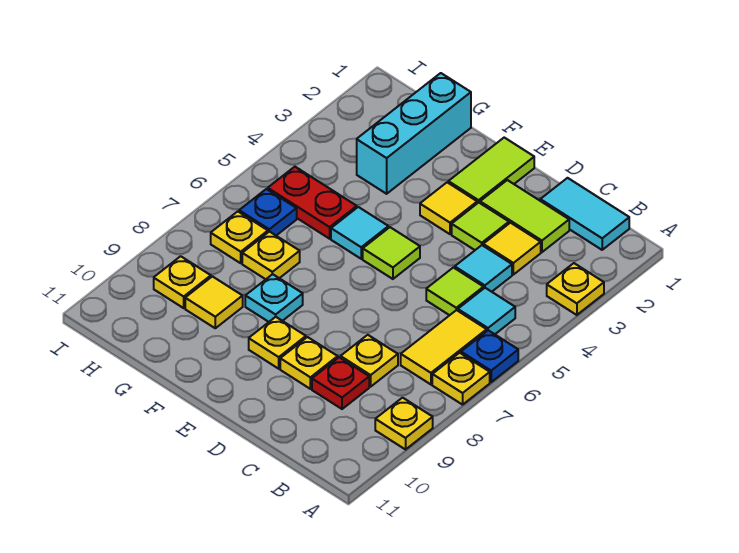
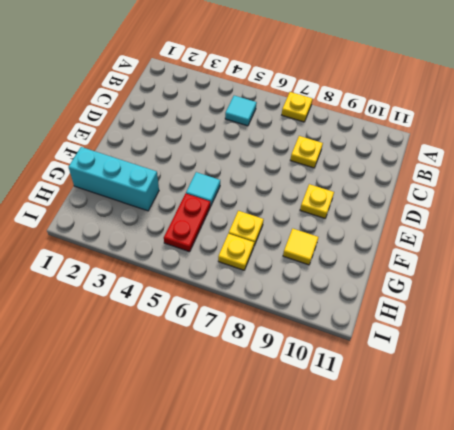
none -> yellow 1x1 plate [547,263,604,315]
none -> blue 1x1 plate [461,330,518,382]
none -> yellow 1x1 plate [375,398,433,449]

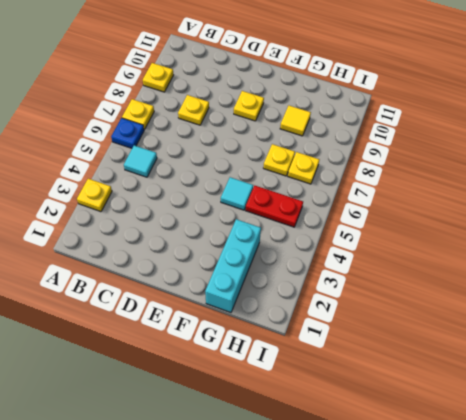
none -> cyan 1x2 tile [540,178,629,250]
none -> yellow 1x2 tile [401,310,487,384]
none -> lime 1x2 tile [480,180,569,252]

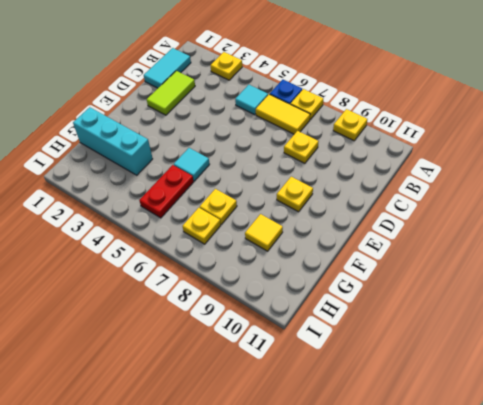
none -> yellow 1x1 tile [483,223,541,275]
none -> cyan 1x1 tile [455,245,512,292]
none -> lime 1x1 tile [426,268,484,315]

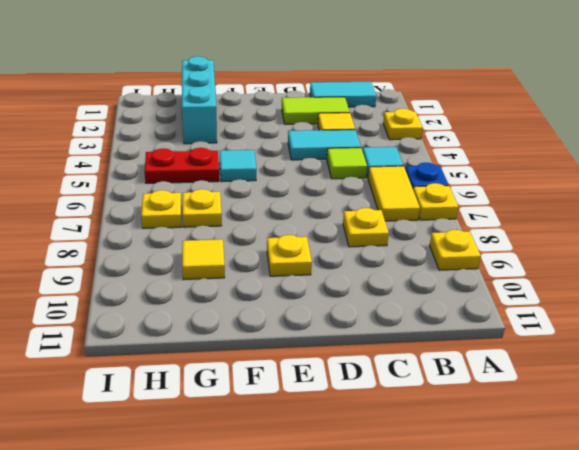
cyan 1x2 tile [288,130,361,160] -> cyan 1x1 tile [455,245,512,292]
none -> red 1x1 plate [312,357,369,409]
none -> lime 1x1 tile [452,203,509,250]
none -> yellow 1x1 plate [280,337,338,389]

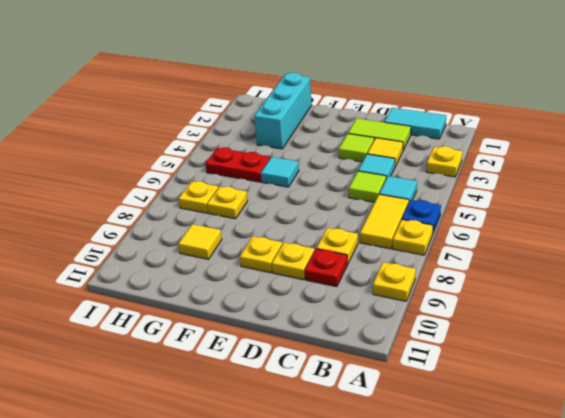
none -> lime 1x2 tile [448,138,534,203]
none -> yellow 1x1 tile [420,182,477,234]
none -> lime 1x1 tile [363,227,420,279]

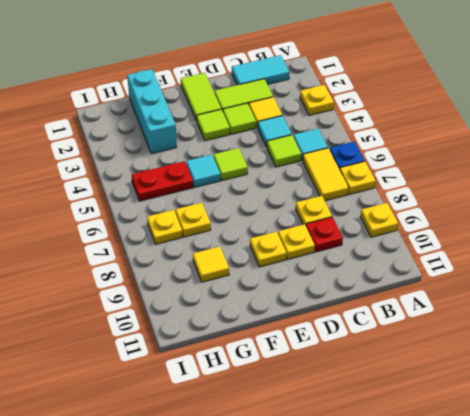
lime 1x1 tile [197,109,230,141] -> yellow 1x1 tile [420,182,477,234]
none -> cyan 1x1 plate [245,274,303,322]
none -> blue 1x1 plate [239,189,297,235]
none -> yellow 1x1 plate [154,256,211,308]

